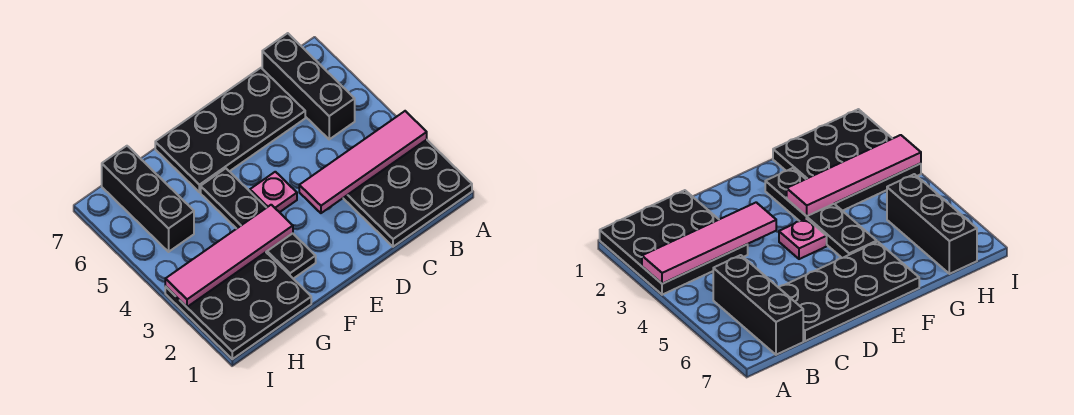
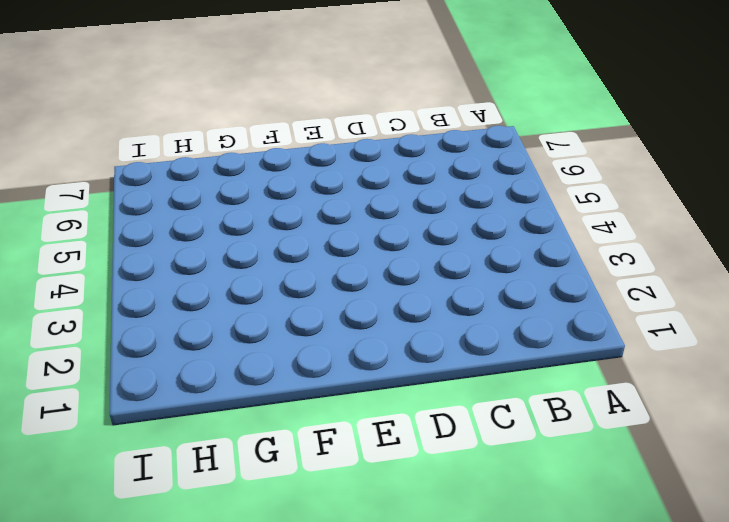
none -> black 3x3 plate [343,140,472,247]
none -> black 1x3 brick [262,33,355,139]

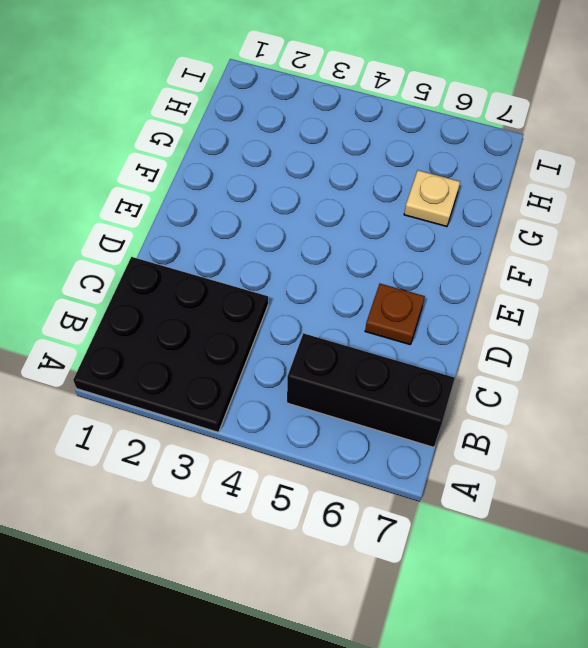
brown 1x1 plate [365,284,425,344] -> black 2x4 plate [155,68,305,192]
tan 1x1 plate [404,170,460,227] -> none
none -> pink 1x1 plate [250,172,297,212]
none -> black 1x4 plate [201,168,316,279]

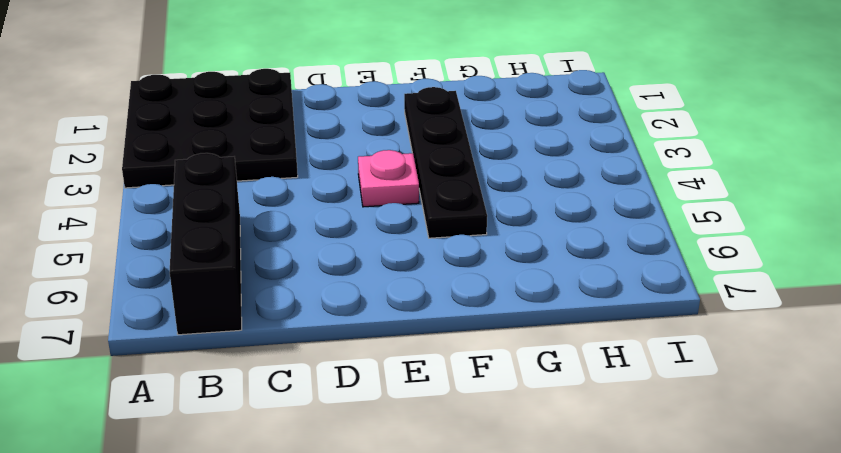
none -> black 2x4 plate [155,68,305,192]
none -> black 3x3 plate [165,252,311,359]

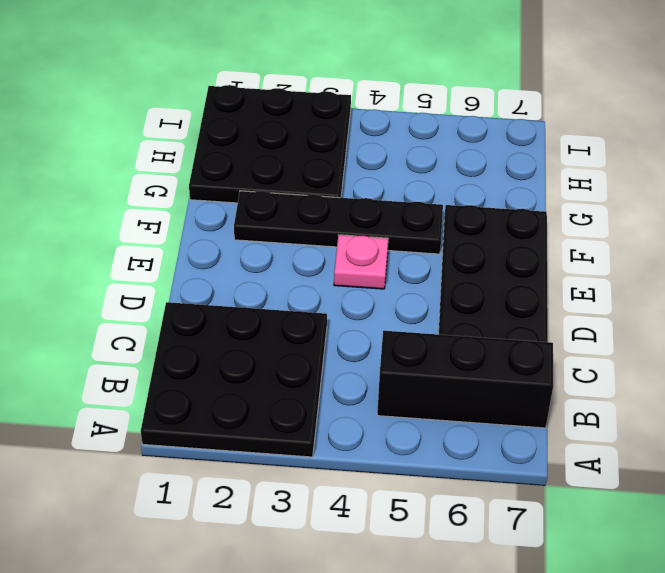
none -> black 1x3 brick [102,146,194,252]
none -> pink 1x4 tile [299,111,427,213]

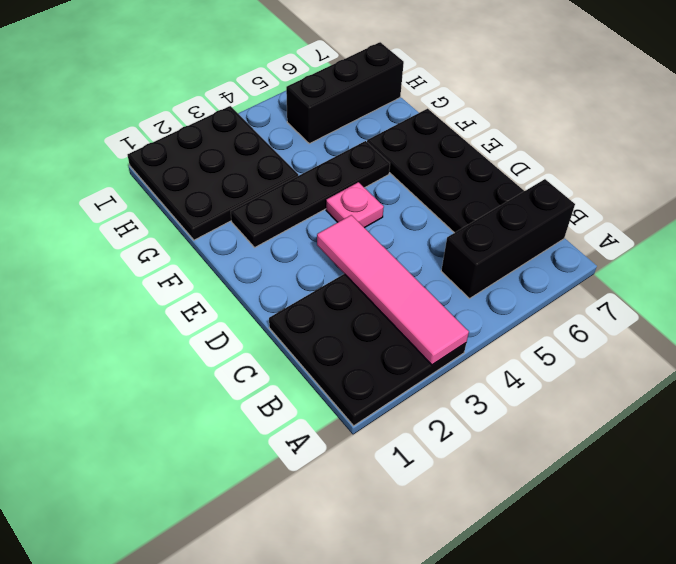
none -> pink 1x4 tile [165,205,293,307]

